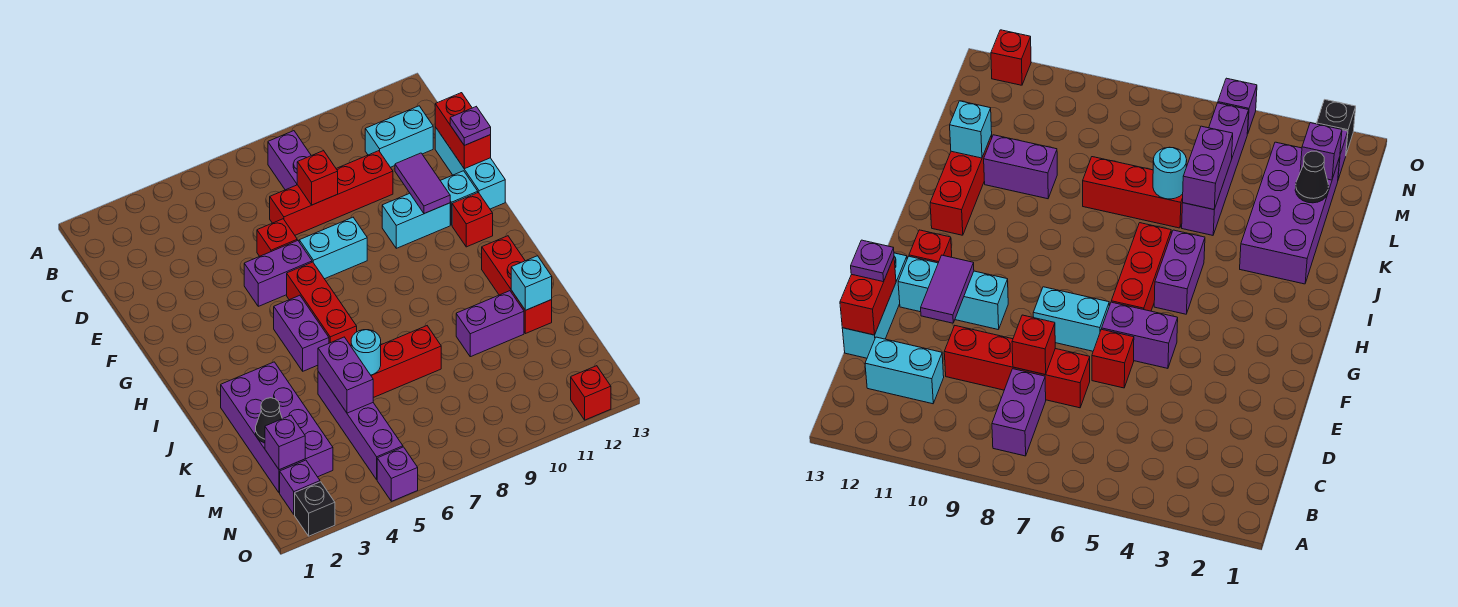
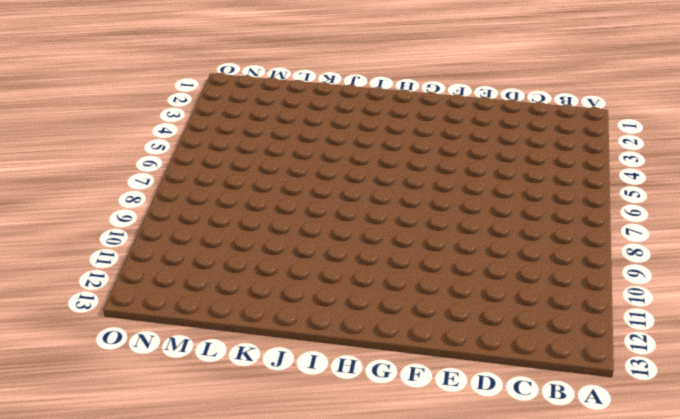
none -> purple 1x2 brick [268,131,311,190]
none -> cyan 1x2 brick [365,106,433,167]
none -> red 1x4 brick [270,151,393,235]
none -> cyan 1x3 brick [435,127,505,209]

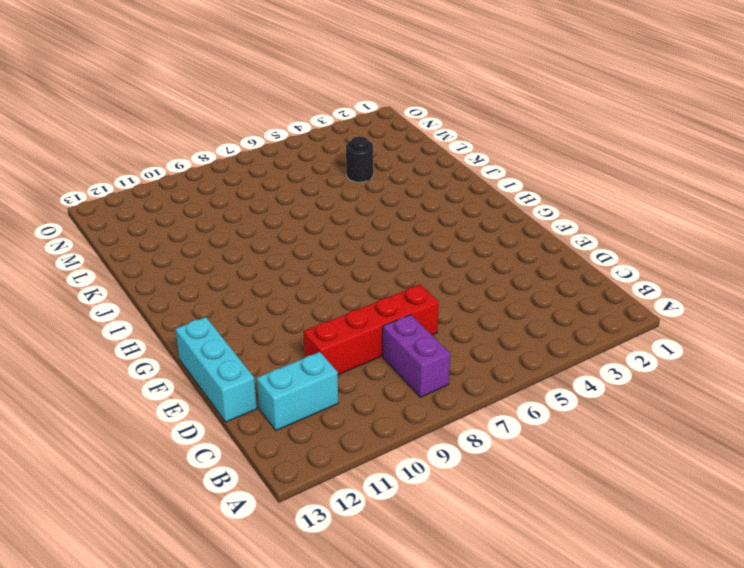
black 1x1 round brick [346,136,373,182] -> none
none -> red 1x1 brick [257,219,297,256]
none -> purple 1x2 brick [244,240,312,306]
none -> cyan 1x2 brick [299,217,367,279]
none -> cyan 1x2 brick [382,193,450,248]

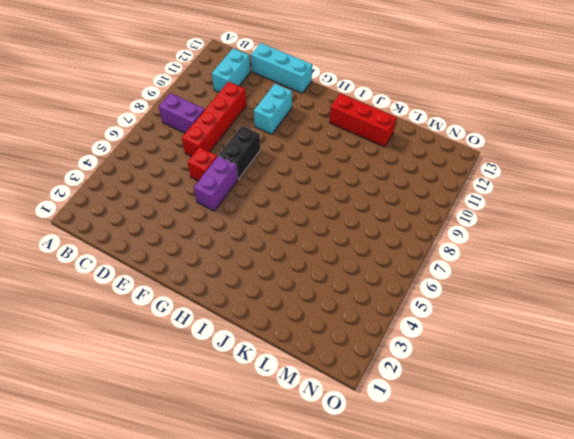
black 1x2 brick [219,126,260,179] -> cyan 1x2 brick [299,217,367,279]
none -> cyan 1x1 brick [440,171,478,225]
none -> red 1x3 brick [287,262,357,346]
none -> red 1x1 brick [452,193,493,247]
none -> purple 1x2 brick [274,295,329,371]

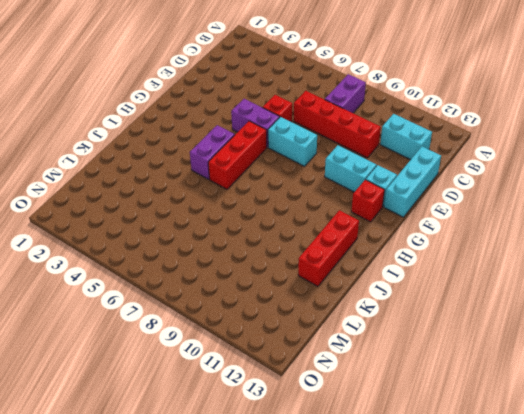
none -> purple 2x4 brick [221,362,333,493]
none -> purple 1x4 brick [318,372,403,480]
none -> red 1x3 brick [371,326,441,398]
none -> purple 1x2 brick [456,291,524,357]

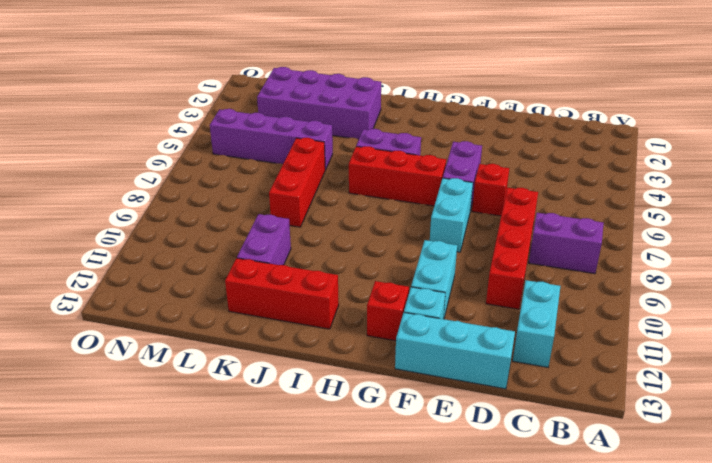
none -> purple 1x1 brick [280,460,320,514]
none -> black 1x1 brick [295,482,335,536]
none -> purple 1x1 brick [377,447,418,501]
none -> red 1x1 brick [571,366,611,420]

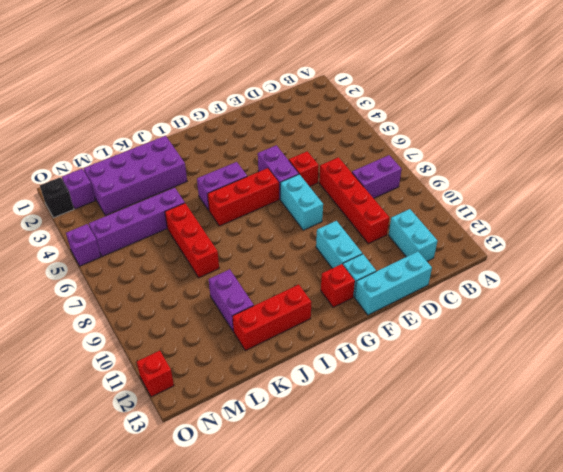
none -> red 1x1 brick [297,151,338,205]
none -> red 1x2 brick [435,93,491,169]
none -> purple 1x2 tile [395,153,450,214]
none -> purple 1x2 brick [318,337,373,413]

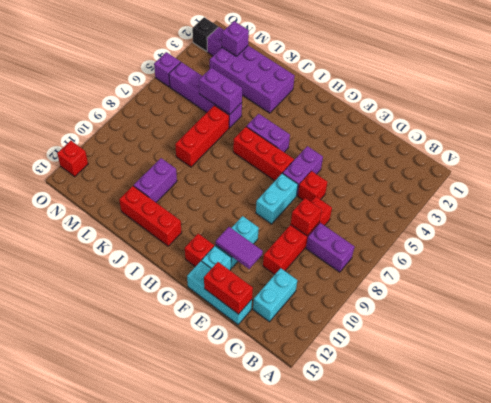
none -> cyan 1x1 round brick [351,330,381,375]
none -> cyan 1x1 brick [511,256,552,310]
none -> black 1x1 cone [256,398,282,443]
none -> purple 1x1 plate [450,107,491,145]

